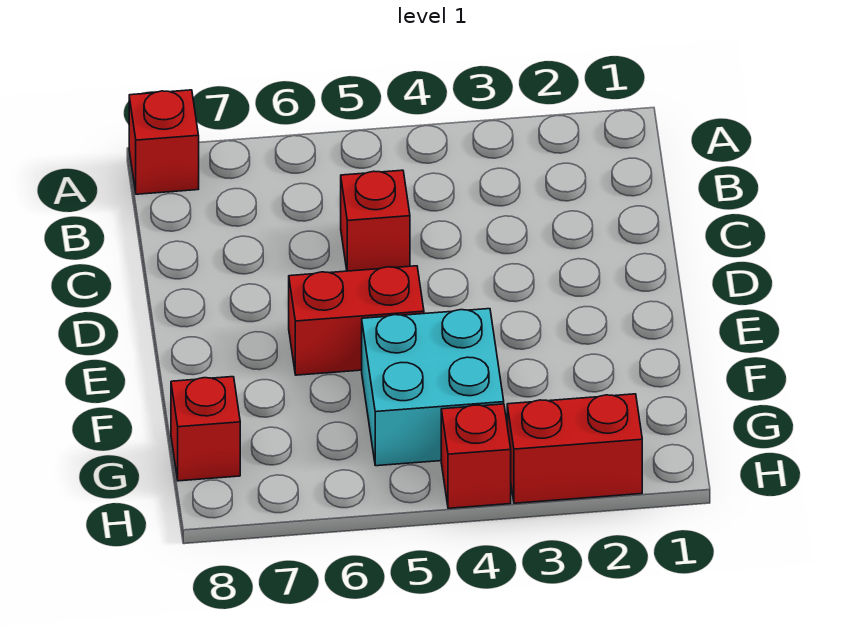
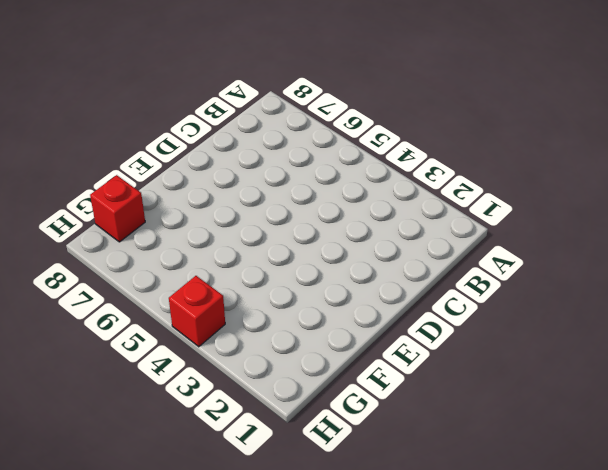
none -> red 1x1 brick [129,90,199,194]
none -> red 1x1 brick [341,170,410,271]

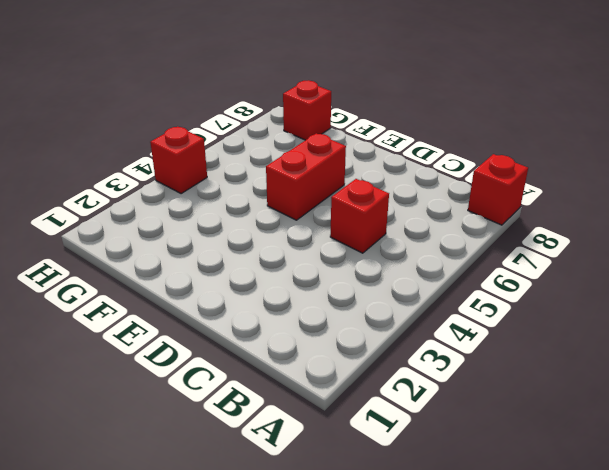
none -> cyan 2x2 brick [362,309,504,466]
none -> red 1x2 brick [507,394,642,503]

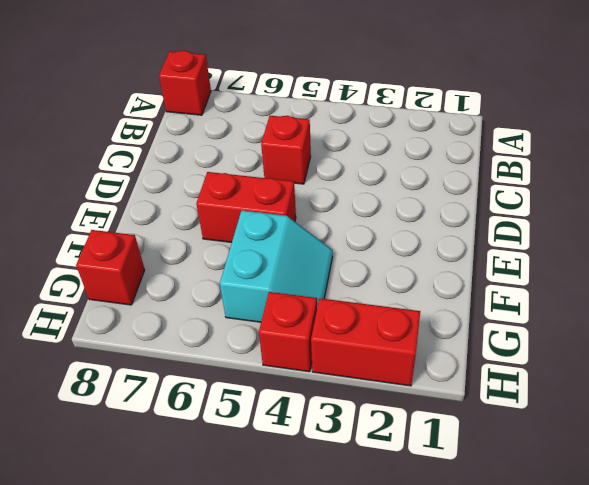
cyan 2x2 slope [220,211,333,322] -> cyan 2x2 brick [362,309,504,466]

